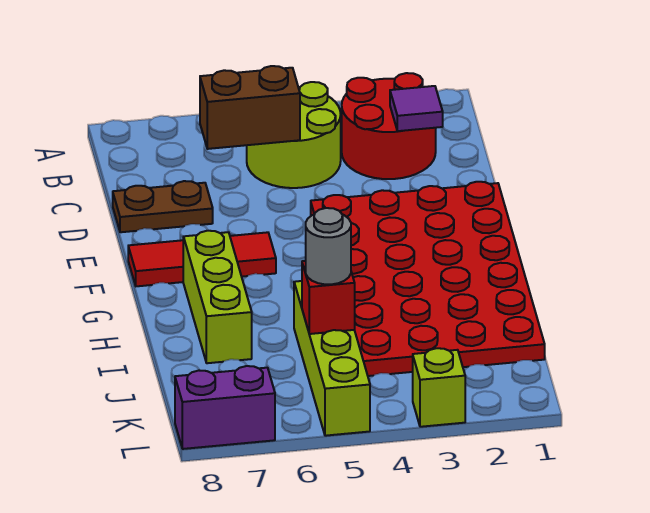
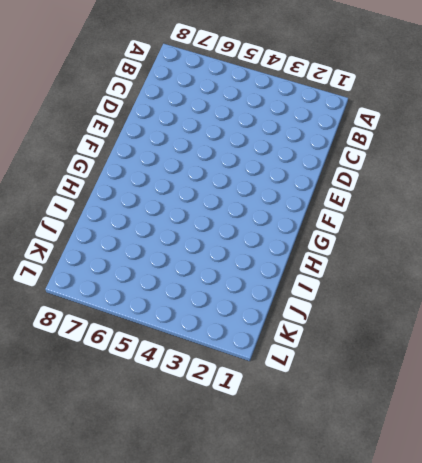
none -> red 2x2 round brick [342,73,436,179]
none -> lime 2x2 round brick [247,82,341,188]
none -> brown 1x2 plate [113,181,213,232]

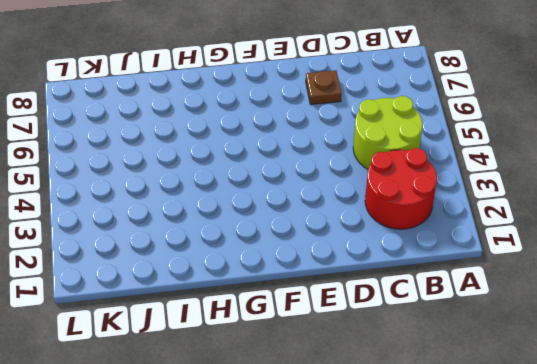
brown 1x1 plate [306,70,342,105] -> brown 1x2 plate [113,181,213,232]
none -> red 4x6 plate [311,182,545,376]
none -> red 1x3 tile [128,232,276,286]
none -> lime 1x3 brick [183,231,252,363]

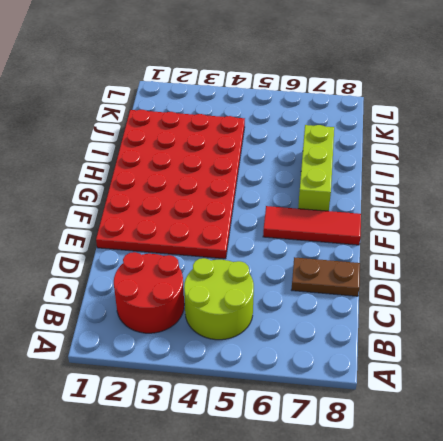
none -> lime 1x4 brick [294,281,370,436]
none -> lime 1x1 brick [413,348,465,427]
none -> purple 1x2 brick [175,366,275,449]

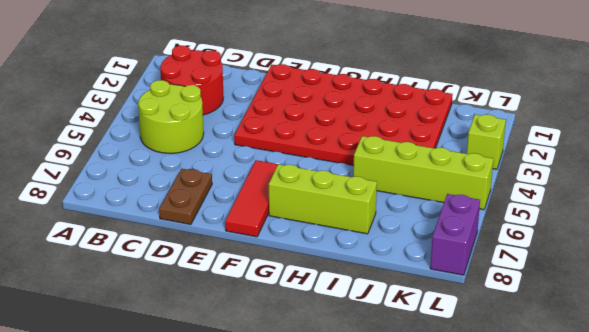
none -> purple 1x1 tile [390,86,443,131]
none -> brown 1x2 brick [200,66,300,149]
none -> red 1x1 brick [302,261,355,334]

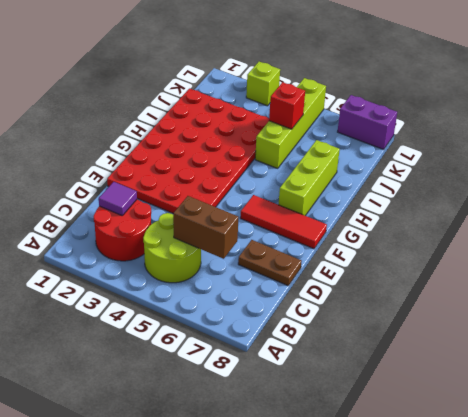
none -> grey 1x1 round brick [306,208,351,284]

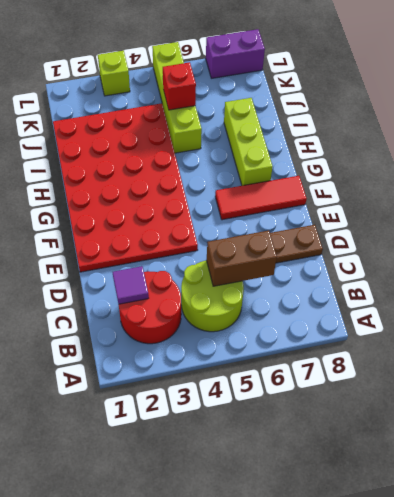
none -> grey 1x1 round brick [306,208,351,284]

